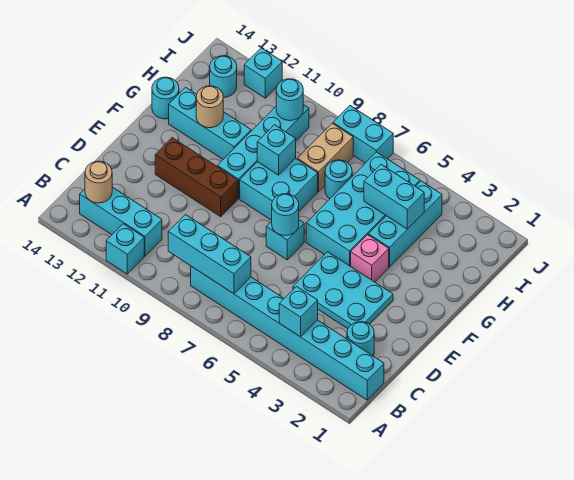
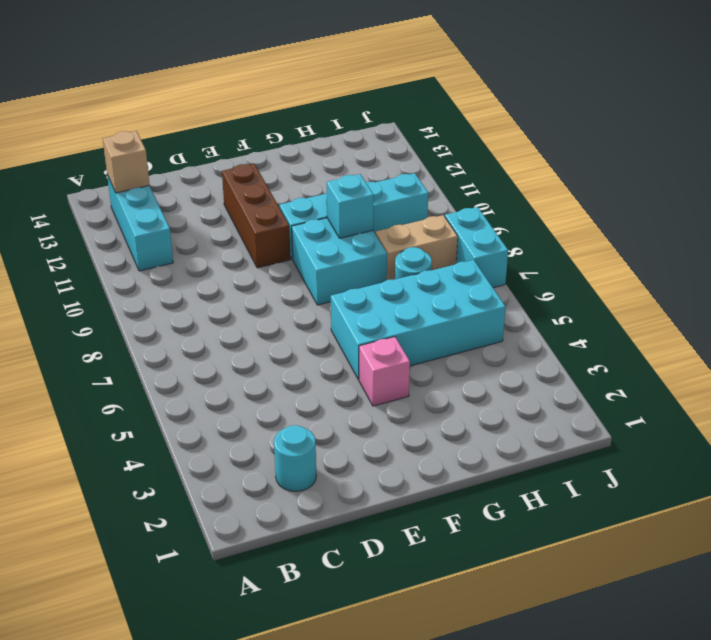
tan 1x1 brick [103,131,150,193] -> tan 1x1 round brick [85,161,112,203]
none -> cyan 1x1 brick [106,224,144,274]
none -> cyan 1x8 brick [191,266,384,400]
none -> cyan 2x3 plate [293,252,393,329]

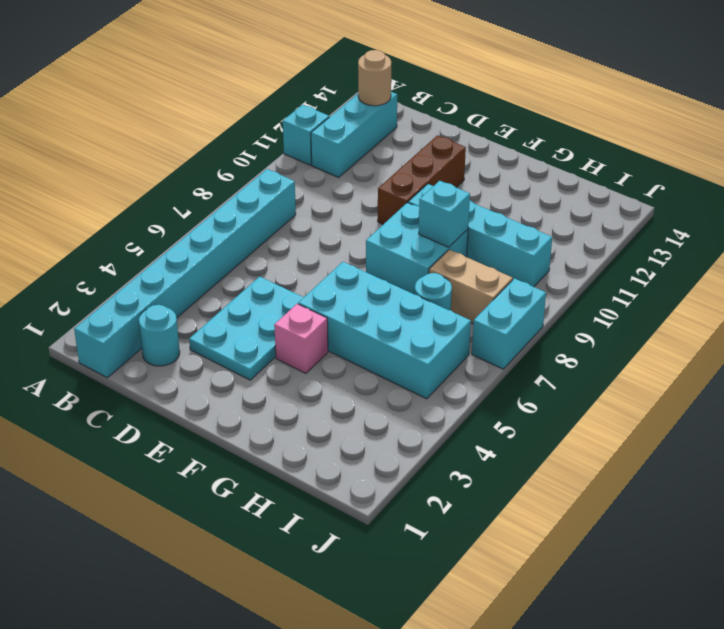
none -> cyan 1x1 brick [266,220,304,260]
none -> cyan 1x3 brick [368,181,442,267]
none -> cyan 1x3 brick [169,87,251,159]

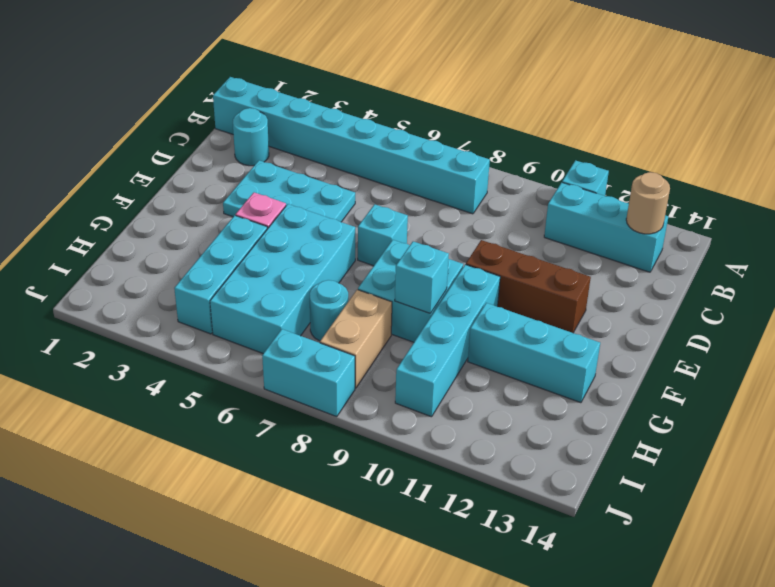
none -> cyan 1x1 round brick [152,77,179,119]
none -> cyan 1x1 round brick [210,56,237,97]
none -> cyan 1x1 brick [244,48,282,98]

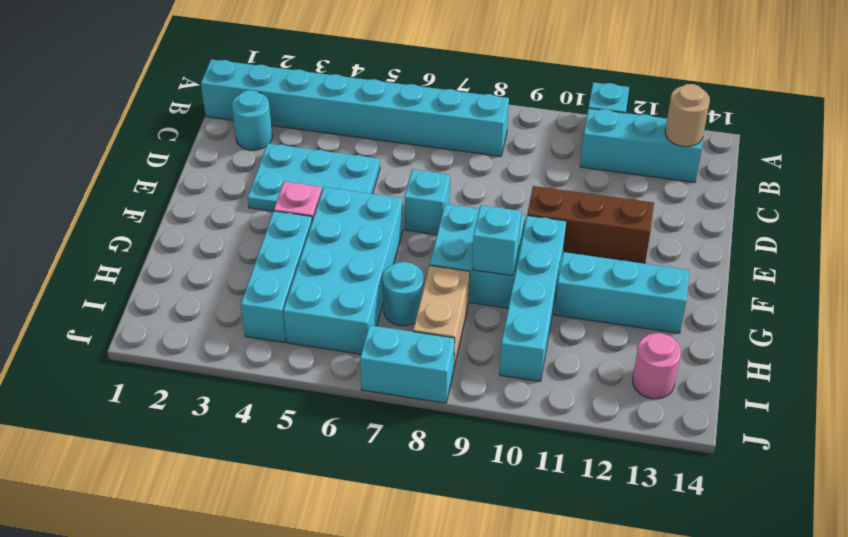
pink 1x1 round brick [633,333,681,399] -> cyan 1x1 round brick [210,56,237,97]
none -> cyan 1x1 round brick [152,77,179,119]
none -> cyan 1x1 brick [244,48,282,98]
none -> cyan 1x1 brick [279,287,318,337]

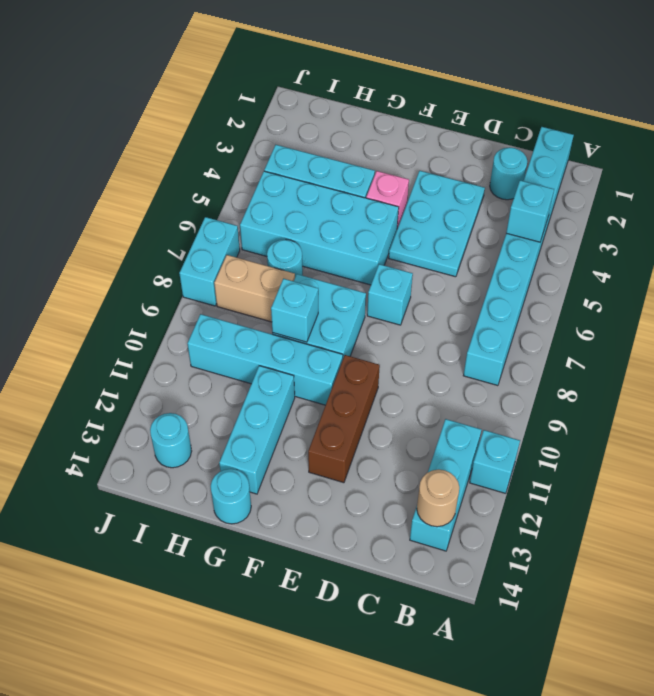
none -> cyan 1x1 brick [244,48,282,98]
none -> cyan 1x3 brick [168,215,251,294]
none -> cyan 1x1 round brick [272,194,299,235]

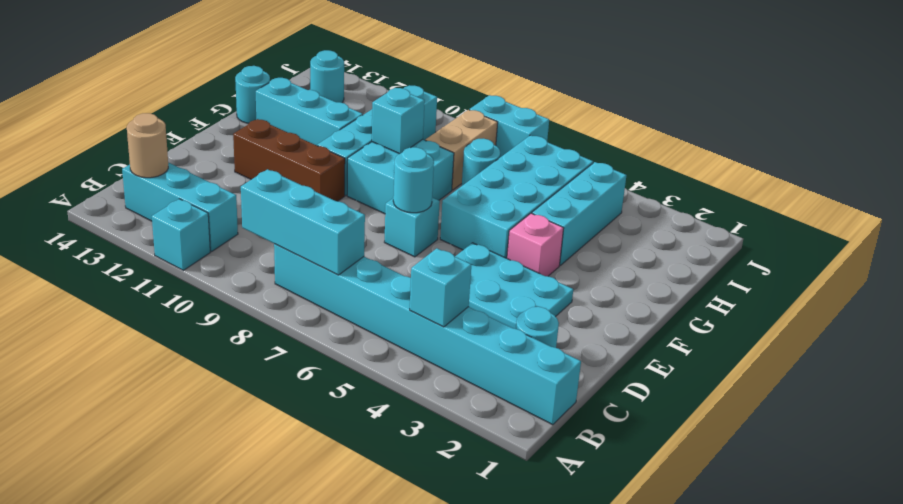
none -> cyan 1x1 brick [244,48,282,98]
none -> tan 1x1 round brick [196,86,223,128]
none -> cyan 1x2 brick [364,165,424,229]

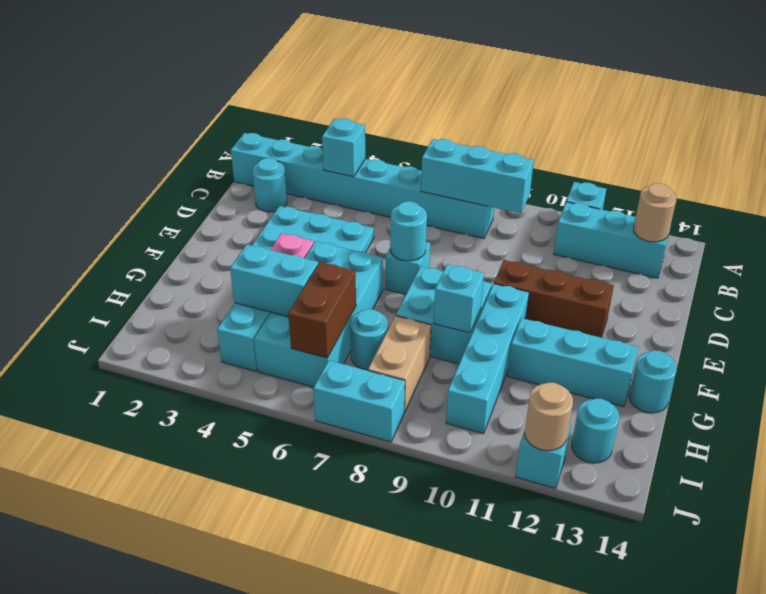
brown 1x2 brick [288,262,356,358] -> none
tan 1x1 round brick [525,383,573,451] -> tan 1x1 round brick moved to [196,86,223,128]
none -> cyan 1x1 round brick [276,79,303,121]

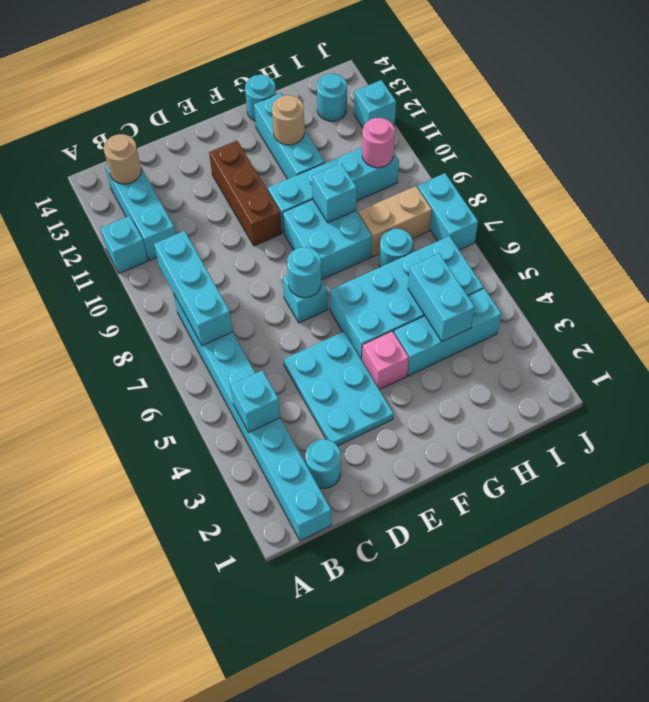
pink 1x1 round brick [362,118,395,168] -> cyan 1x1 round brick [276,79,303,121]

